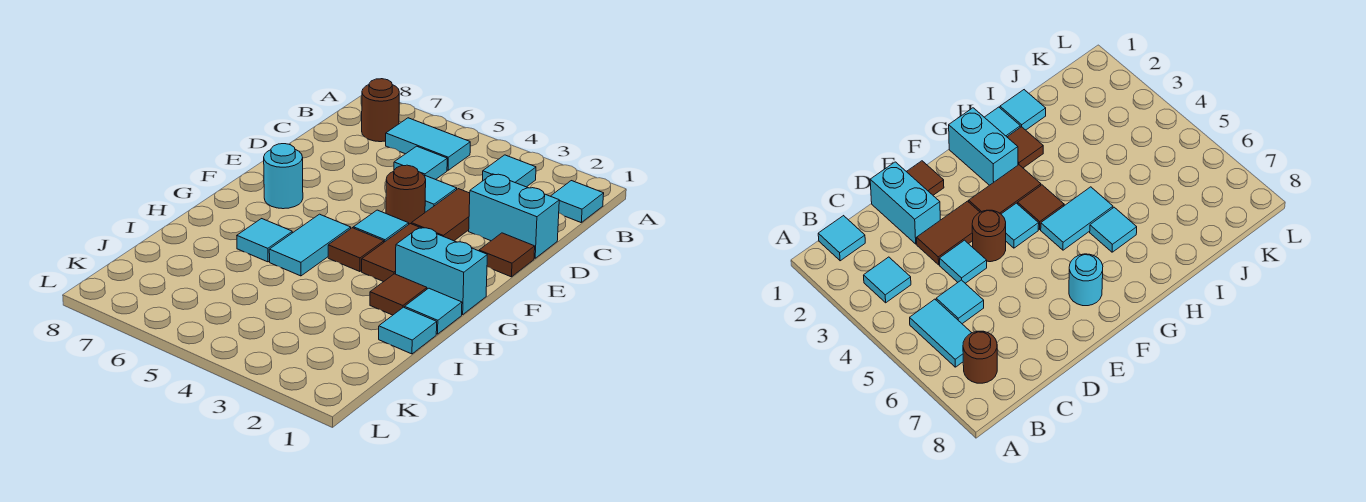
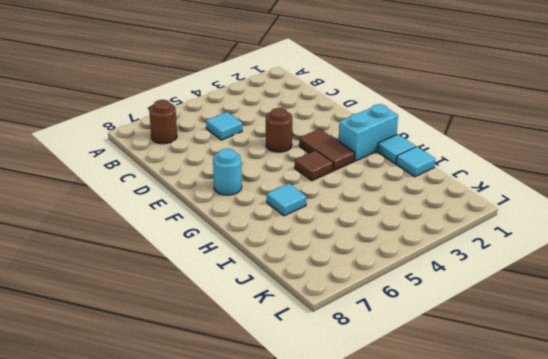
none -> cyan 1x1 tile [551,181,604,222]
none -> cyan 1x1 tile [483,155,536,187]
none -> cyan 1x2 tile [386,118,470,170]

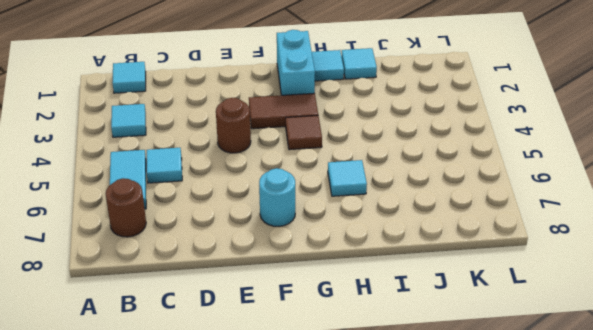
none -> cyan 1x2 brick [469,174,559,258]
none -> brown 1x2 tile [411,189,470,241]
none -> cyan 1x1 tile [425,176,457,212]

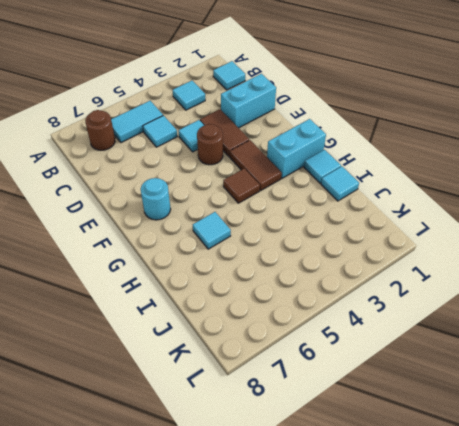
none -> brown 1x1 tile [479,233,535,277]
none -> cyan 1x1 tile [353,210,409,242]
none -> cyan 1x2 tile [269,214,351,276]

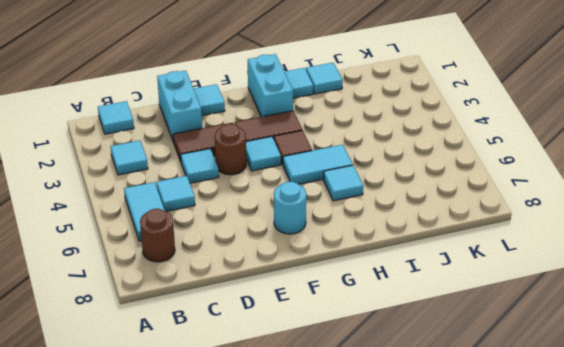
cyan 1x1 tile [194,84,225,116] -> brown 1x1 tile [479,233,535,277]
none -> brown 1x1 tile [370,274,427,315]

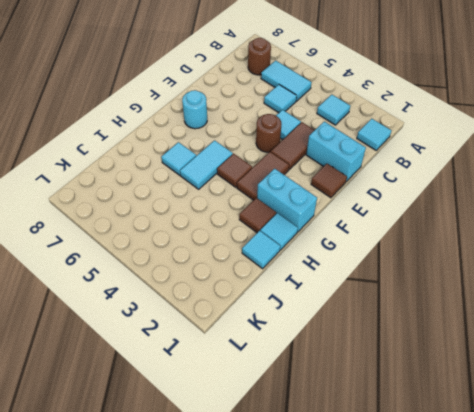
none -> cyan 1x1 tile [353,210,409,242]

